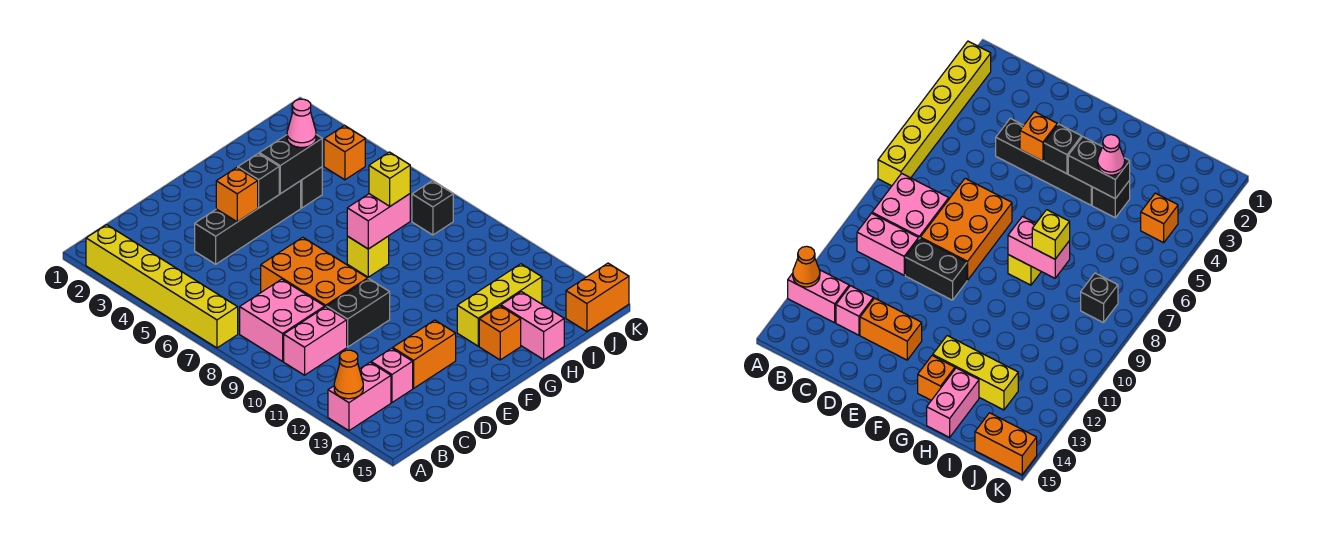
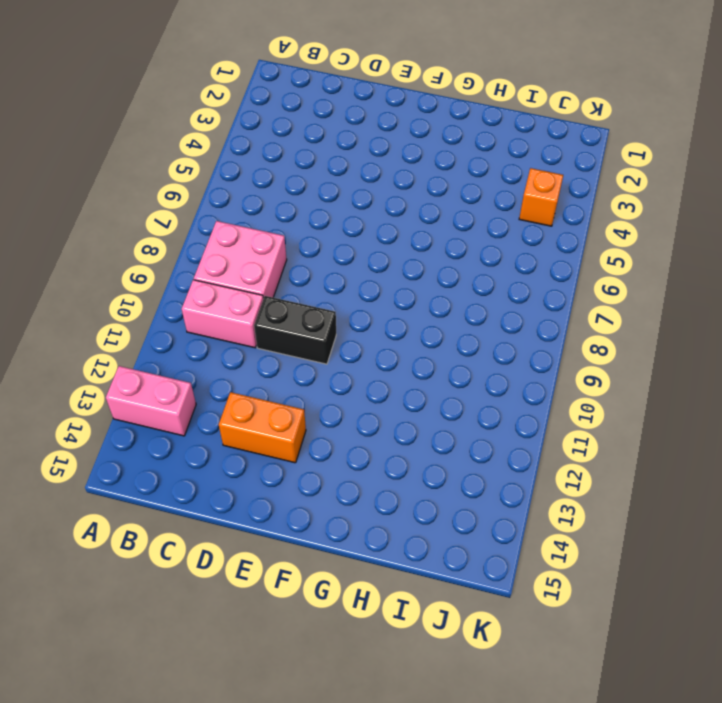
none -> yellow 1x6 brick [86,225,238,348]
none -> pink 1x1 brick [371,348,413,402]
none -> black 1x4 brick [195,181,301,264]

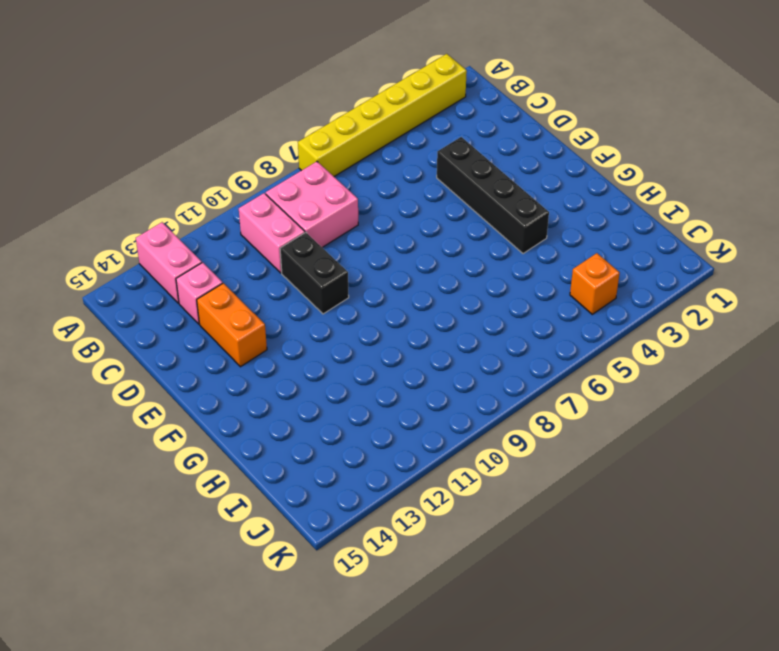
none -> orange 2x3 brick [261,237,368,307]
none -> yellow 1x1 brick [347,236,389,277]
none -> yellow 1x3 brick [457,264,542,346]

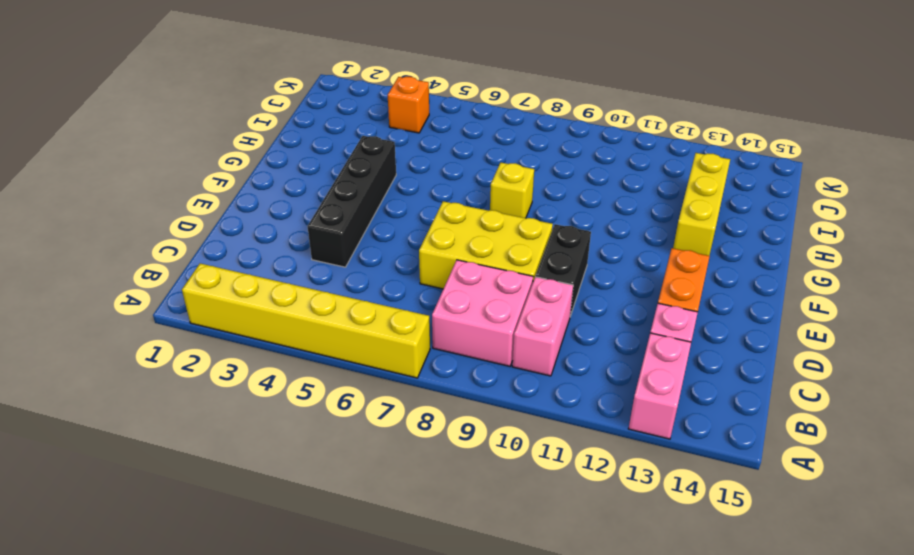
yellow 2x3 brick [419,201,553,289] -> orange 2x3 brick [261,237,368,307]
none -> orange 1x1 brick [479,306,521,360]
none -> black 1x1 brick [301,167,322,208]
none -> pink 1x2 brick [501,292,564,360]

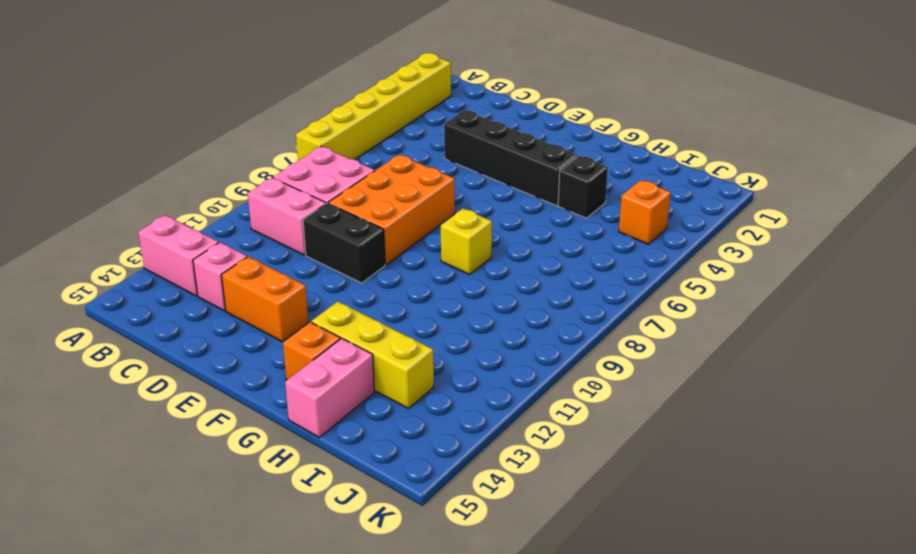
none -> black 1x1 brick [412,181,453,235]
none -> orange 1x2 brick [566,263,629,332]
none -> orange 1x1 cone [334,350,363,399]

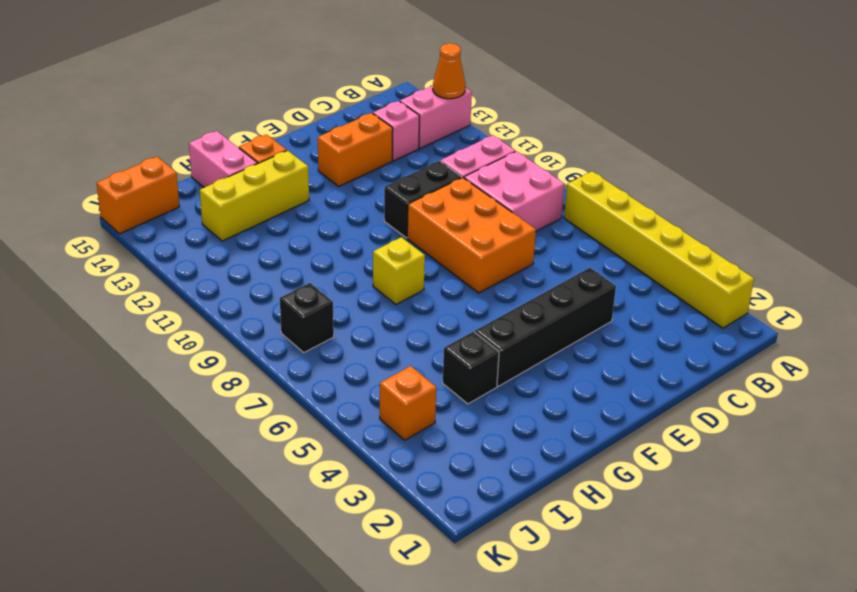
none -> orange 1x1 brick [216,168,258,222]
none -> black 1x1 brick [238,153,279,208]
none -> black 1x2 brick [259,135,322,194]

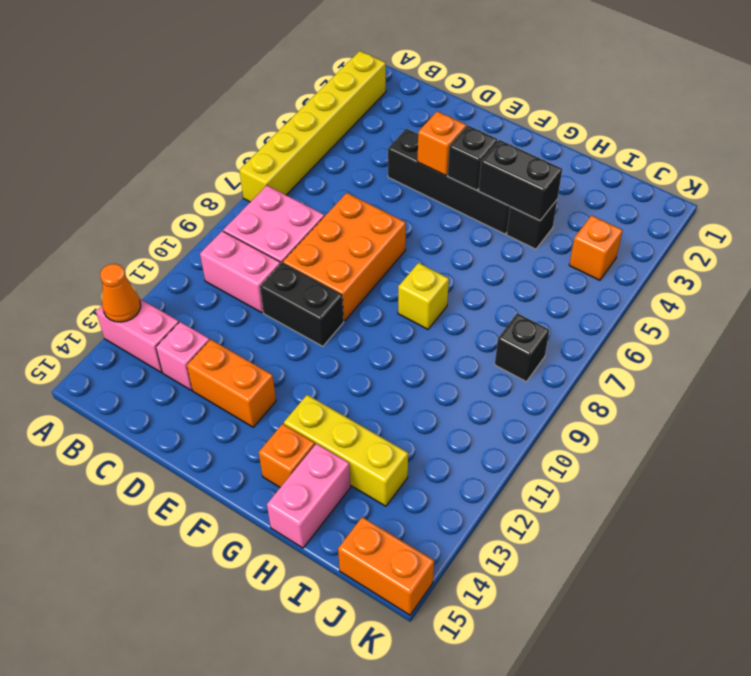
none -> pink 1x2 brick [347,194,410,249]
none -> pink 1x1 cone [287,99,316,147]
none -> yellow 1x1 brick [369,152,410,206]

